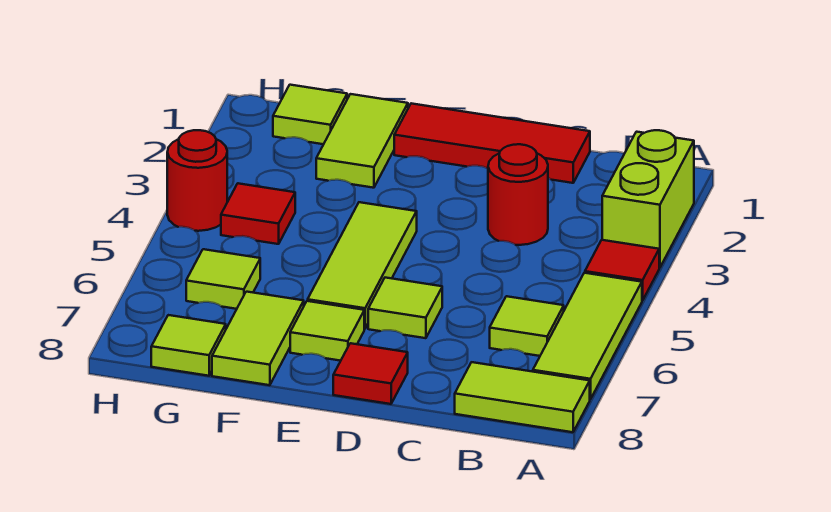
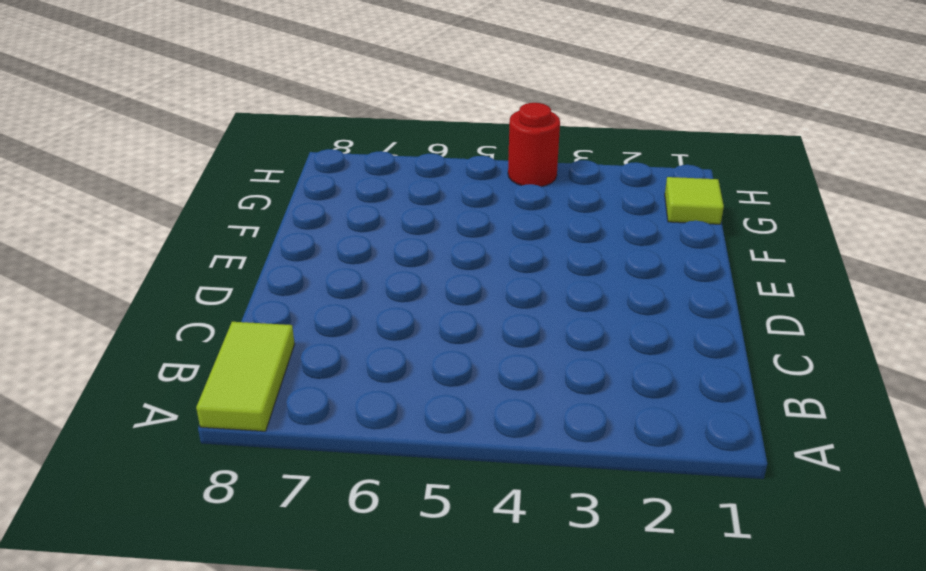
none -> lime 1x2 brick [602,130,694,268]
none -> red 1x1 tile [585,240,659,301]
none -> lime 1x3 tile [533,273,642,399]

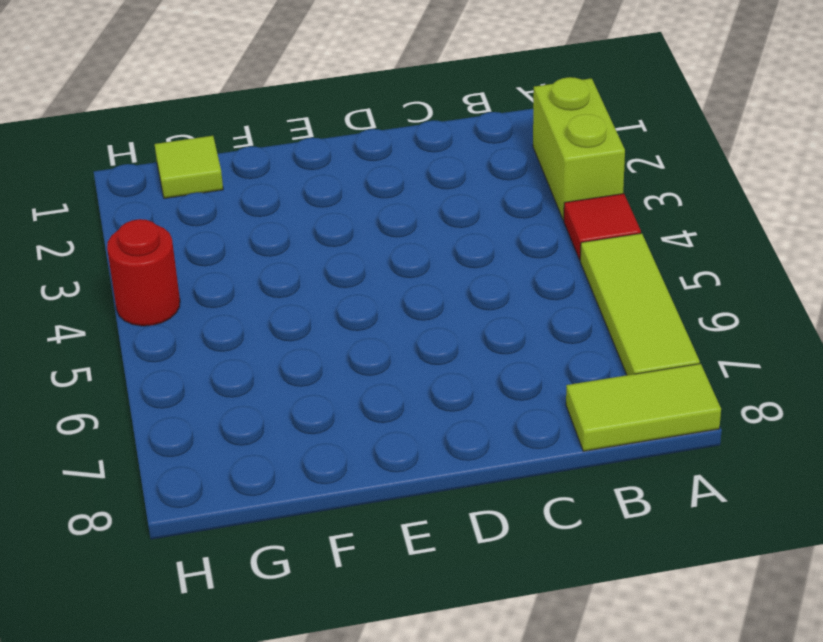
none -> lime 1x1 tile [490,296,564,356]
none -> red 1x3 tile [394,103,590,183]
none -> red 1x1 round brick [488,144,548,245]

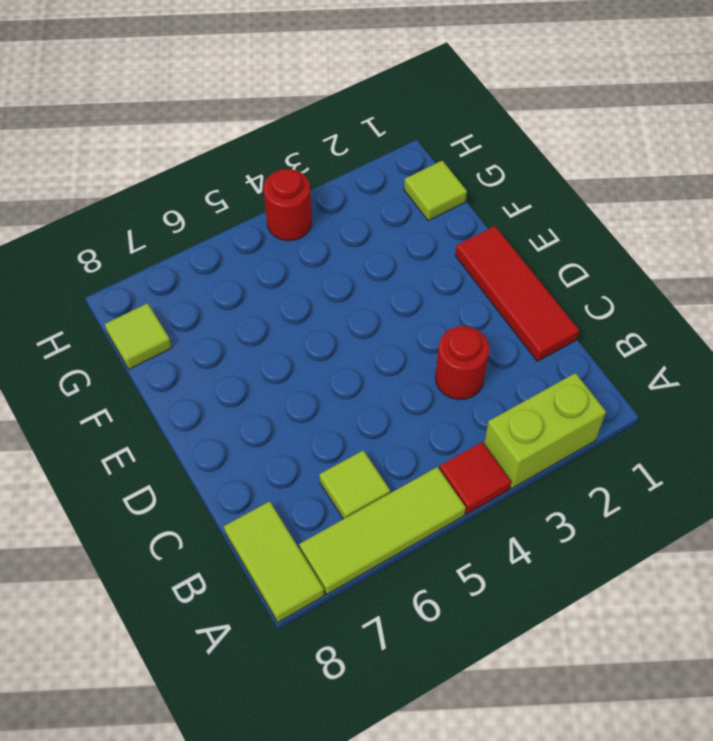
none -> lime 1x1 tile [368,278,442,338]
none -> red 1x1 tile [333,343,408,404]
none -> lime 1x3 tile [308,202,417,329]

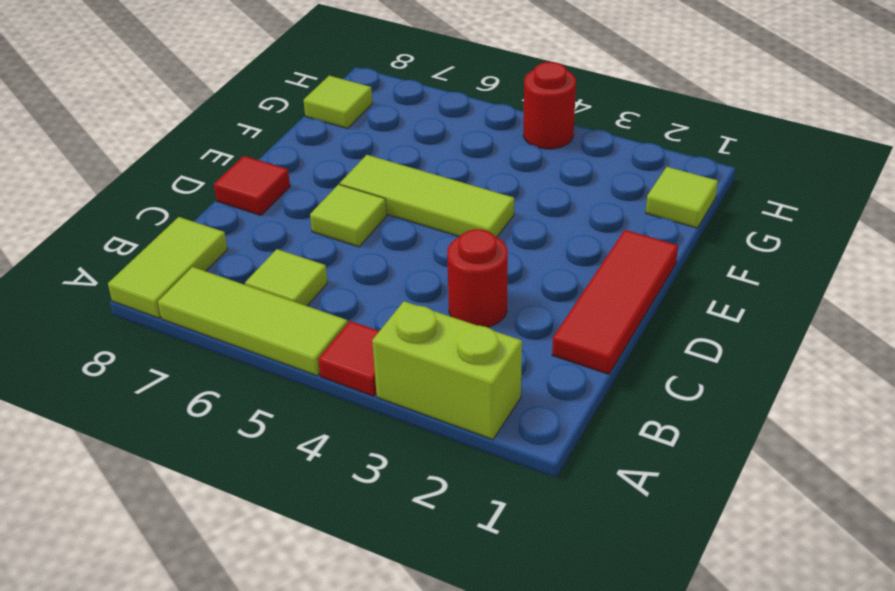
none -> lime 1x1 tile [290,301,364,361]
none -> lime 1x2 tile [316,94,408,188]
none -> lime 1x2 tile [212,292,304,385]

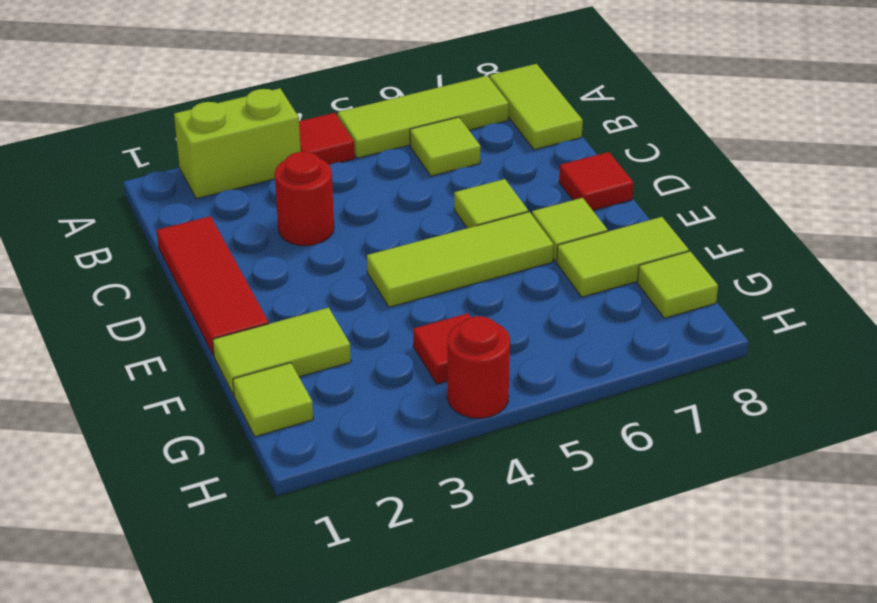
none -> lime 1x1 tile [186,249,260,309]

